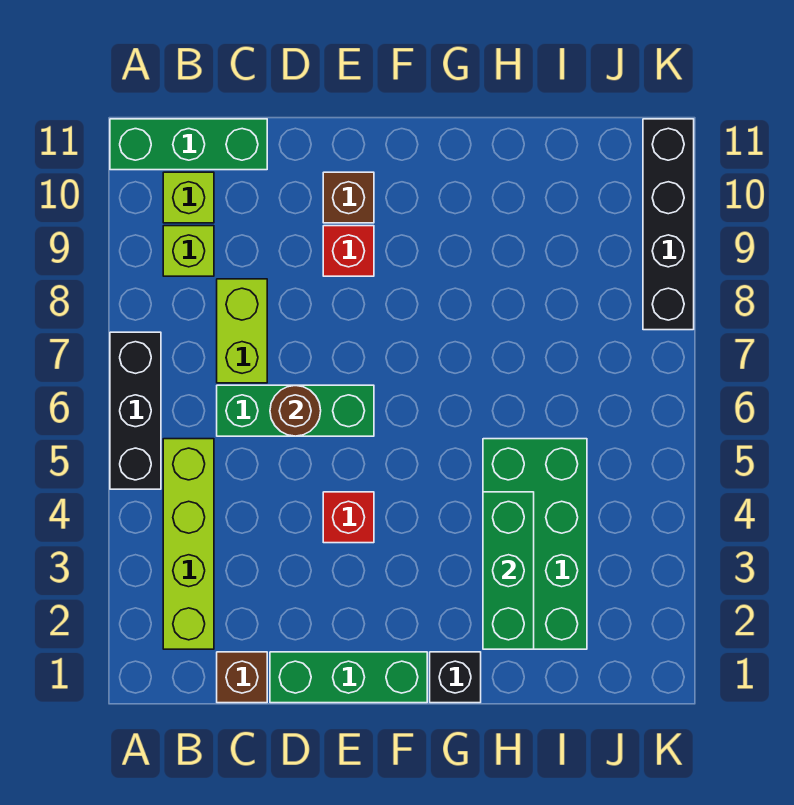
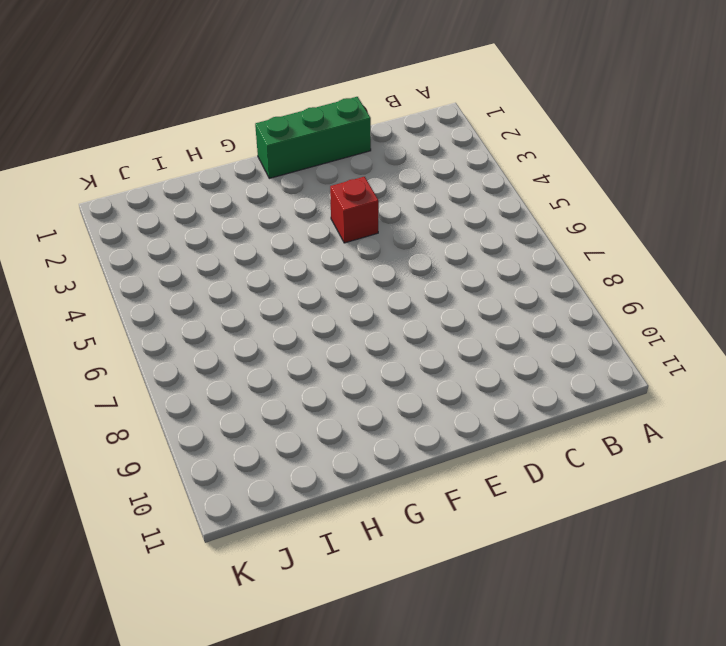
none -> black 1x3 brick [110,332,161,489]
none -> green 1x3 brick [110,119,267,170]
none -> lime 1x4 brick [163,439,214,649]

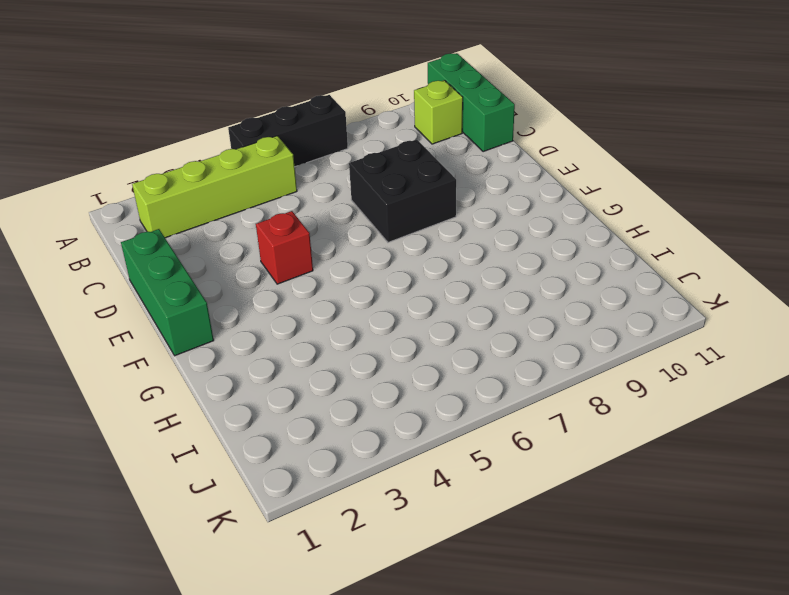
black 2x2 brick [349,139,456,242] -> none
none -> lime 1x1 brick [163,226,214,276]
none -> brown 1x1 brick [217,652,267,703]
none -> green 1x3 brick [217,385,374,436]

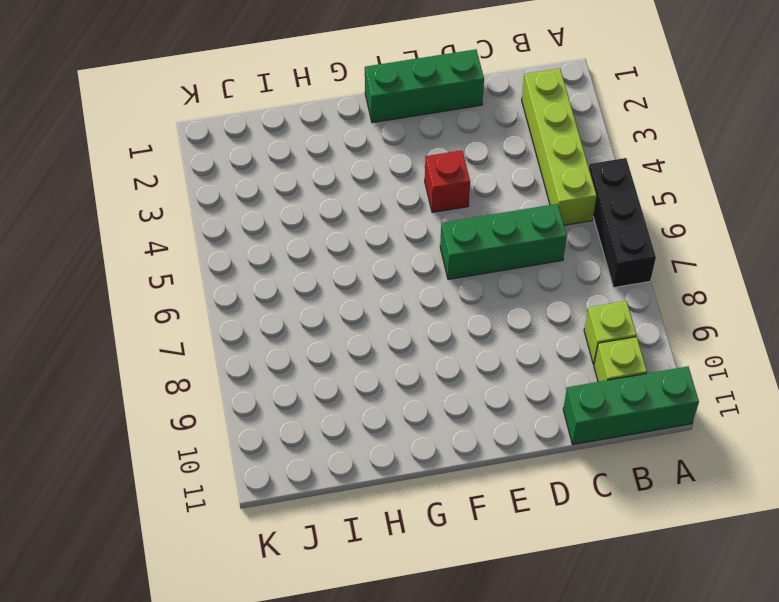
none -> brown 1x1 brick [217,652,267,703]
none -> lime 1x2 brick [217,279,267,383]
none -> red 1x1 brick [323,226,374,276]

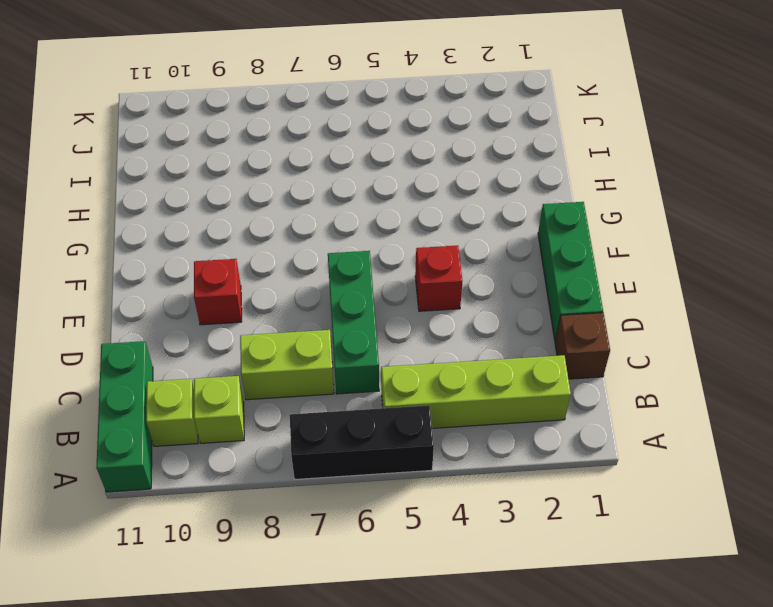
none -> brown 1x1 brick [323,172,374,223]
none -> black 1x1 brick [430,652,481,703]
none -> green 2x4 brick [483,439,587,649]

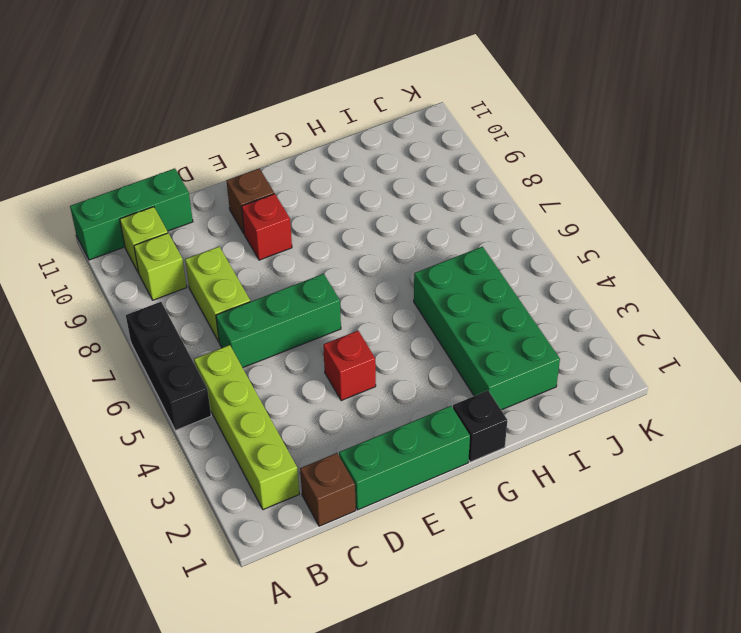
none -> black 1x4 brick [643,119,694,330]
none -> brown 1x1 round brick [270,386,321,436]
none -> green 1x3 brick [483,492,534,649]

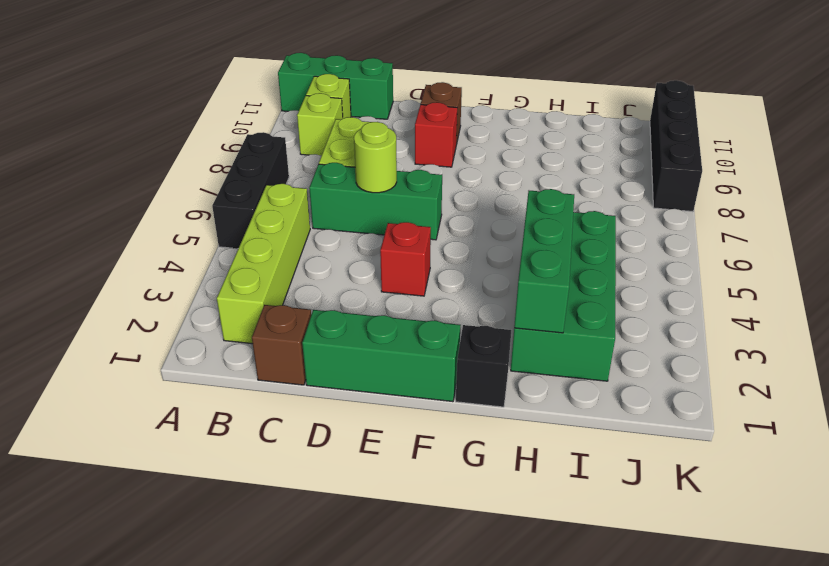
lime 1x1 round brick [354,122,397,193] -> brown 1x1 round brick [270,386,321,436]

